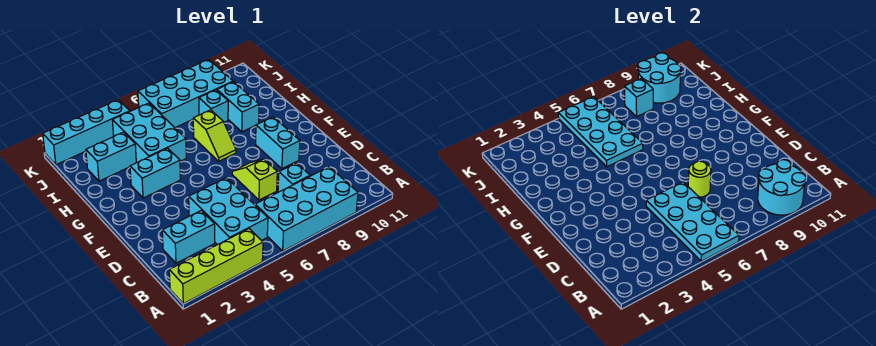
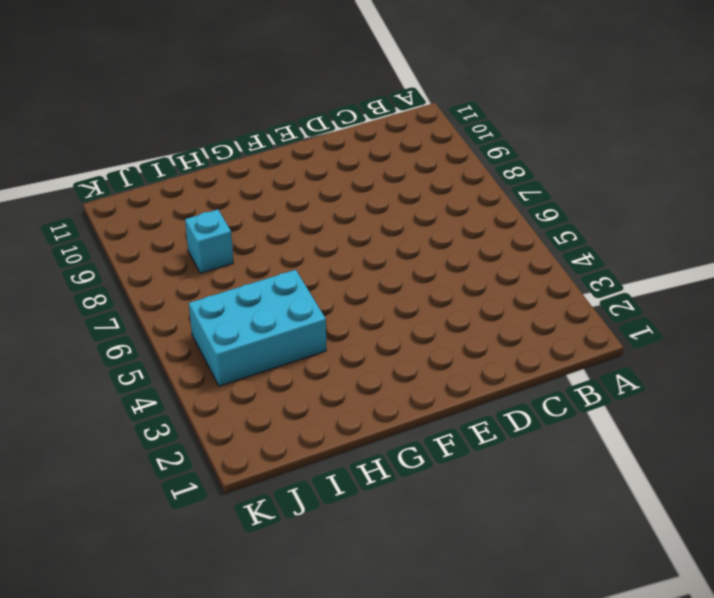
none -> lime 1x4 brick [169,229,263,304]
none -> cyan 2x4 brick [255,167,358,251]
none -> cyan 2x3 brick [189,178,268,245]

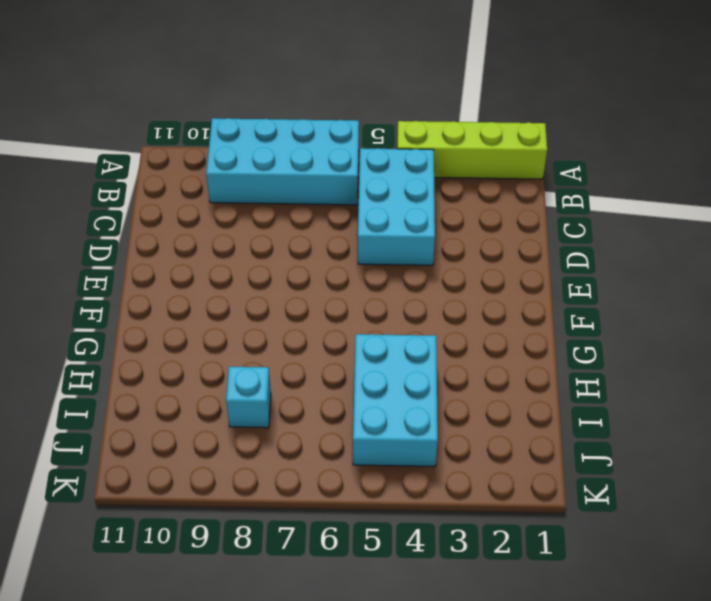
none -> cyan 1x2 brick [162,210,215,263]
none -> cyan 1x1 brick [278,163,310,192]
none -> lime 1x2 slope [232,159,277,200]

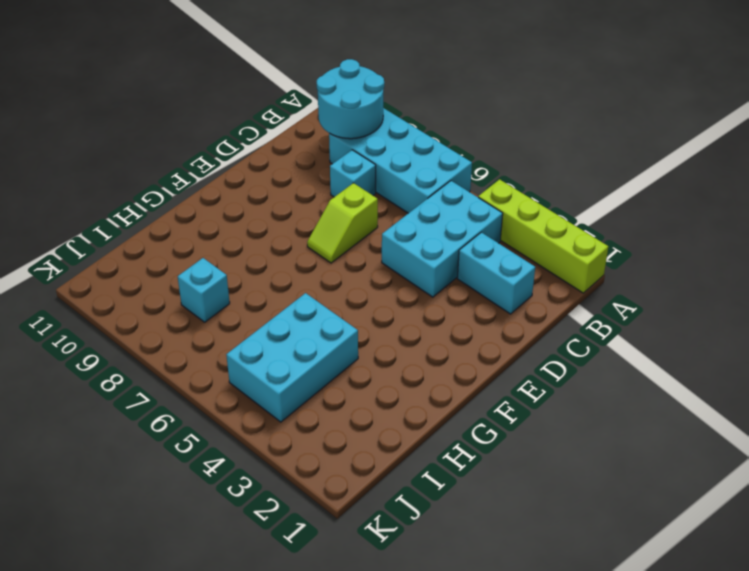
none -> cyan 1x2 brick [256,117,300,169]
none -> cyan 1x2 brick [130,148,181,198]
none -> lime 1x2 slope [193,110,236,161]

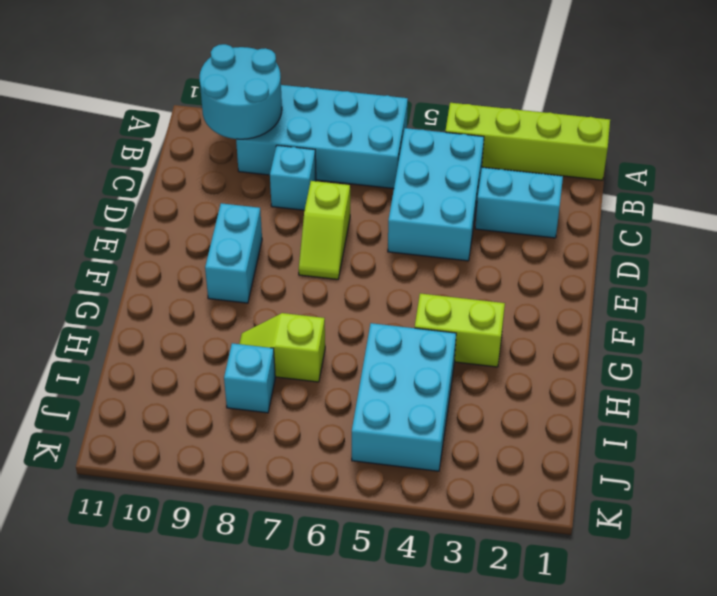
lime 1x2 brick [415,293,505,367] -> cyan 1x2 brick [130,148,181,198]
lime 1x2 slope [239,313,325,382] -> lime 1x2 slope turned to [193,110,236,161]
none -> cyan 1x2 brick [217,82,259,132]
none -> cyan 1x2 brick [86,132,136,181]
none -> cyan 2x4 brick [138,59,233,128]

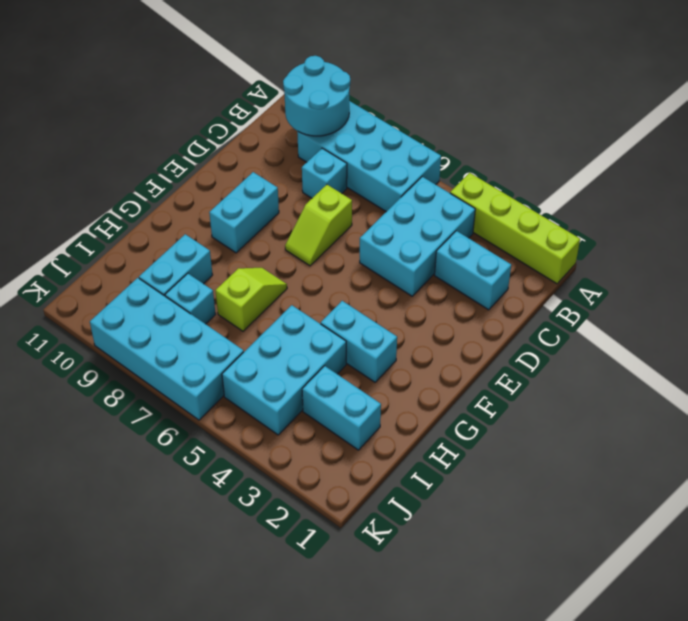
none -> cyan 1x4 brick [43,100,130,165]
none -> cyan 2x4 plate [646,182,739,261]
none -> lime 1x1 round brick [688,161,711,197]

